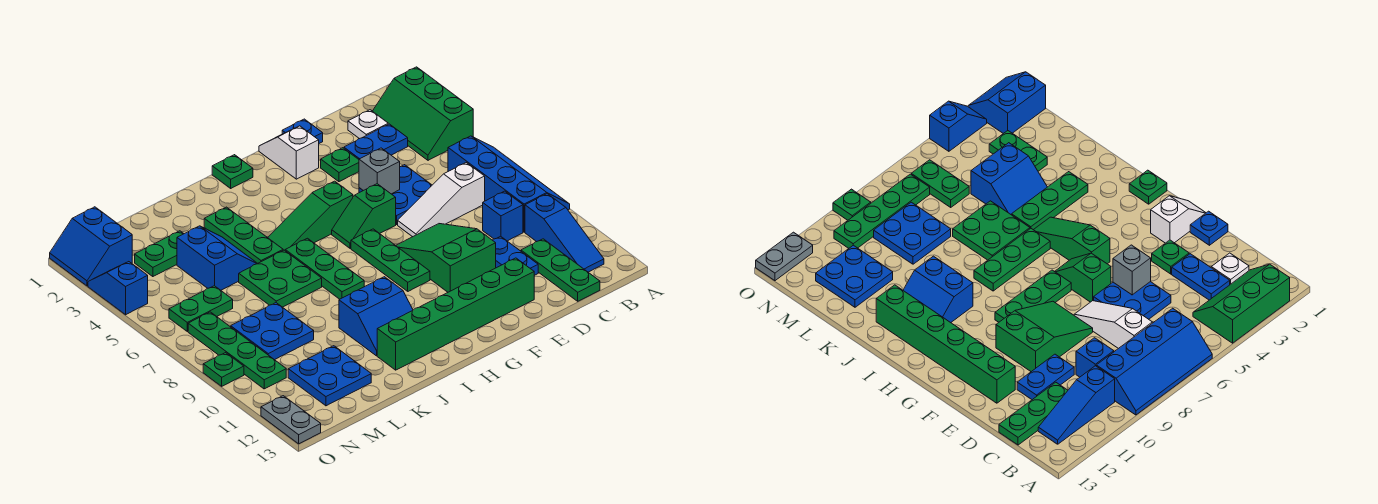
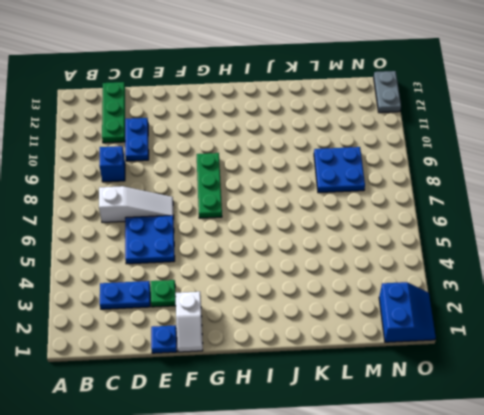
none -> green 2x3 slope [373,67,473,160]
none -> blue 2x4 slope [448,136,570,232]
none -> blue 1x3 slope [525,194,604,272]
none -> white 1x1 plate [348,110,388,139]

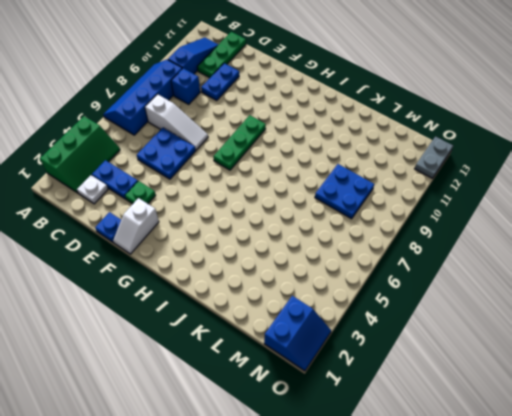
none -> green 2x3 slope [396,224,496,292]
none -> green 1x6 brick [377,258,534,370]
none -> green 1x2 slope [332,184,396,248]
none -> green 1x3 slope [268,181,353,250]

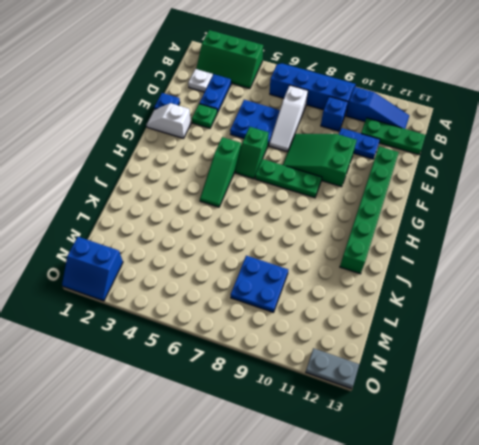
none -> green 1x1 plate [212,155,253,188]
none -> green 1x3 plate [285,238,364,299]
none -> blue 2x2 slope [339,277,413,356]
none -> green 1x3 plate [204,207,283,263]

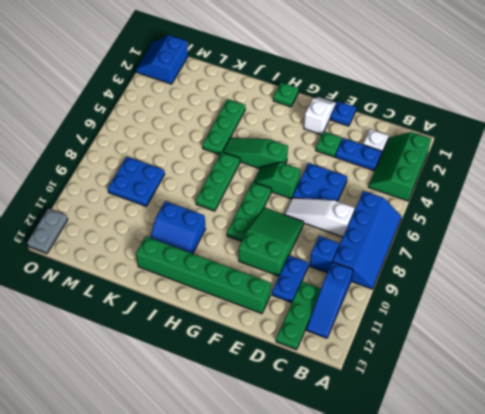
none -> green 2x2 plate [239,250,322,307]
none -> blue 2x2 slope [177,226,258,290]
none -> green 1x2 plate [135,231,184,277]
none -> blue 2x2 plate [288,346,371,406]

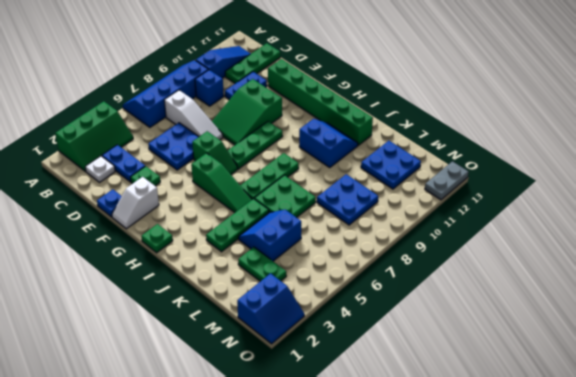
none -> green 1x2 plate [169,286,233,331]
none -> green 1x4 plate [188,312,286,389]
none -> blue 1x2 slope [88,262,148,315]
none -> green 1x1 plate [203,353,244,386]

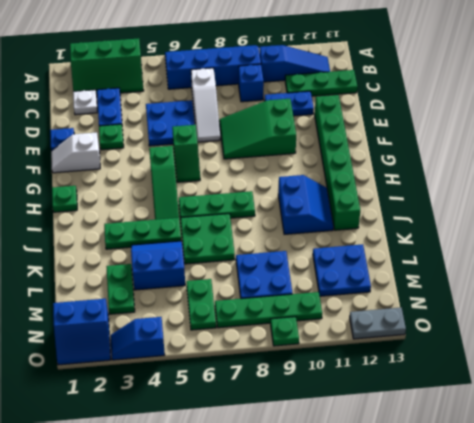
none -> green 1x3 plate [351,229,430,291]
none -> grey 1x1 brick [359,148,400,194]

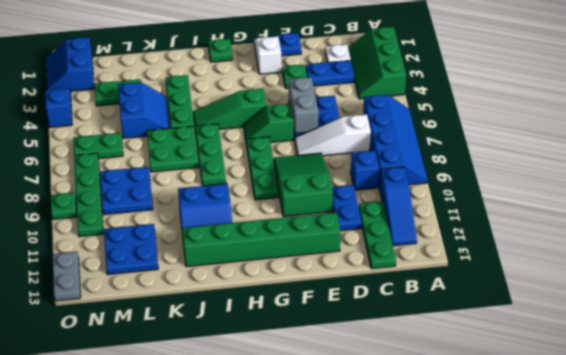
grey 1x2 brick [289,77,318,133] -> grey 1x1 brick [359,148,400,194]

